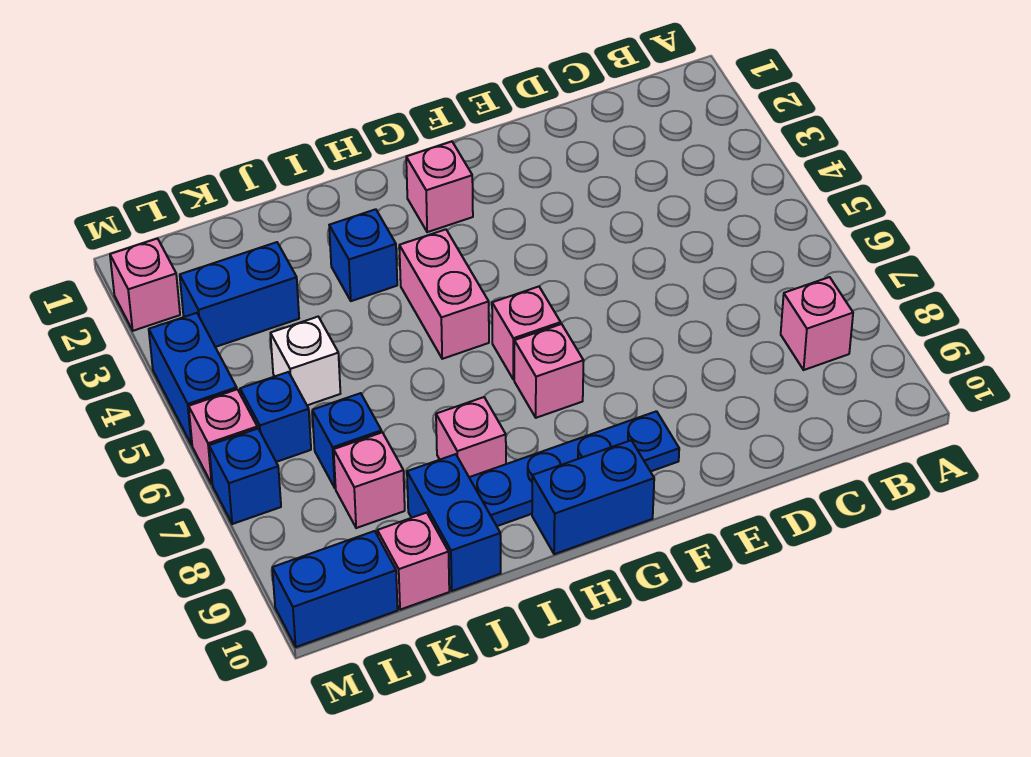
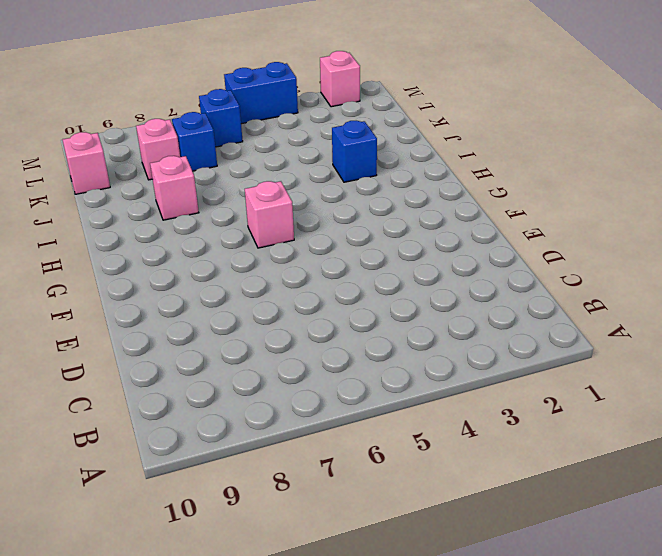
none -> pink 1x1 brick [781,277,853,370]
none -> blue 1x4 plate [469,411,679,526]
none -> pink 1x1 brick [406,141,473,232]

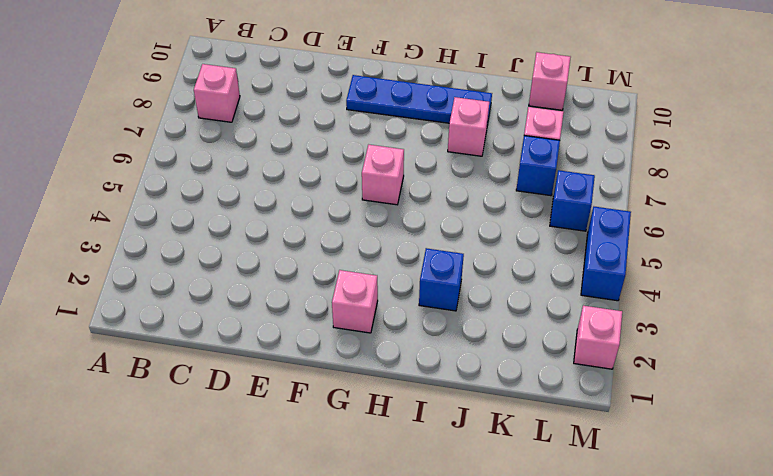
none -> pink 1x1 brick [514,324,584,418]
none -> blue 1x2 brick [532,440,654,554]
none -> pink 1x2 brick [399,229,489,359]

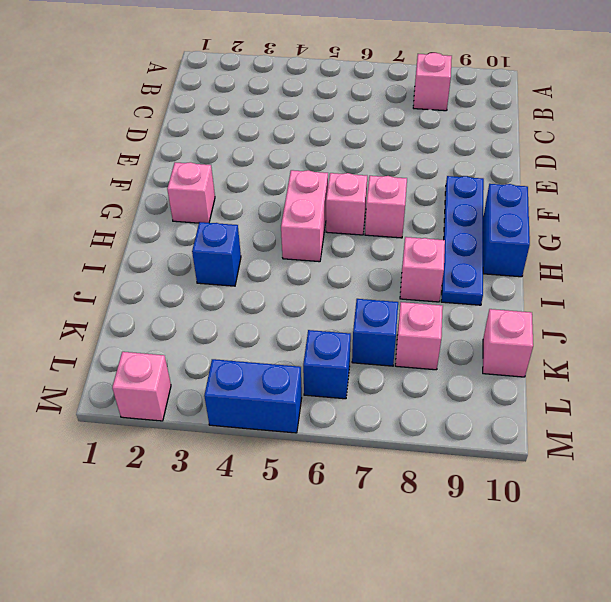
pink 1x2 brick [281,170,328,262] -> pink 1x2 brick turned to [399,229,489,359]
none -> blue 1x2 brick [407,454,501,591]
none -> blue 1x2 brick [180,242,299,347]
none -> white 1x1 brick [270,317,340,405]

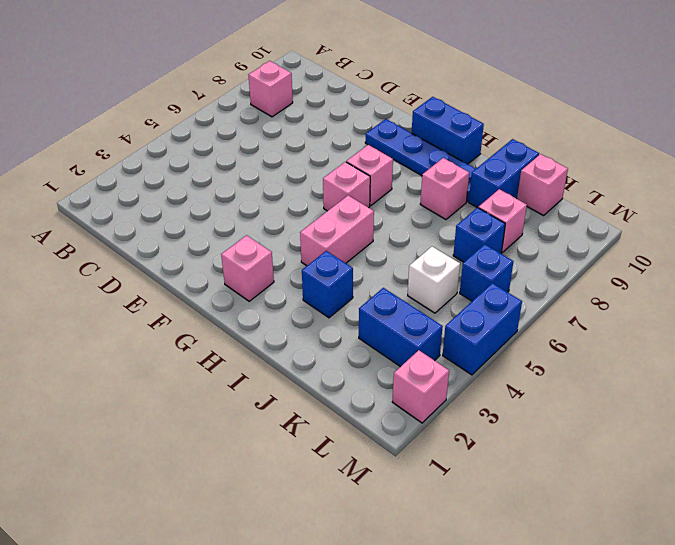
none -> blue 1x2 brick [272,531,398,647]
none -> pink 1x1 brick [189,389,257,484]
none -> blue 1x1 brick [209,429,281,524]

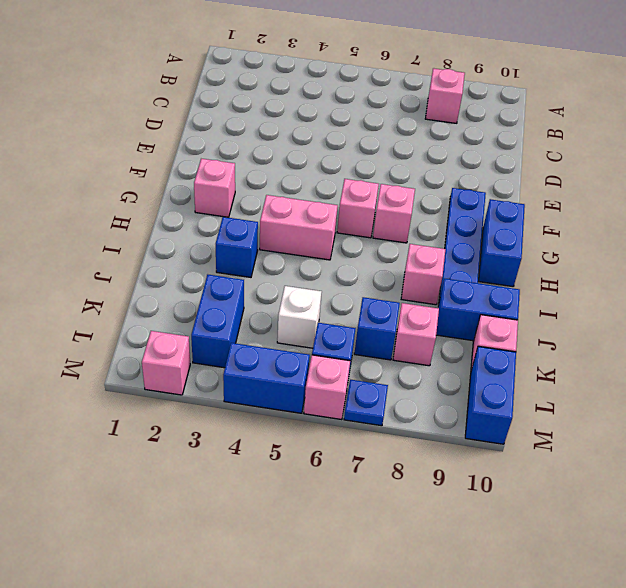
blue 1x1 plate [344,380,388,426] -> blue 1x1 brick [209,429,281,524]

